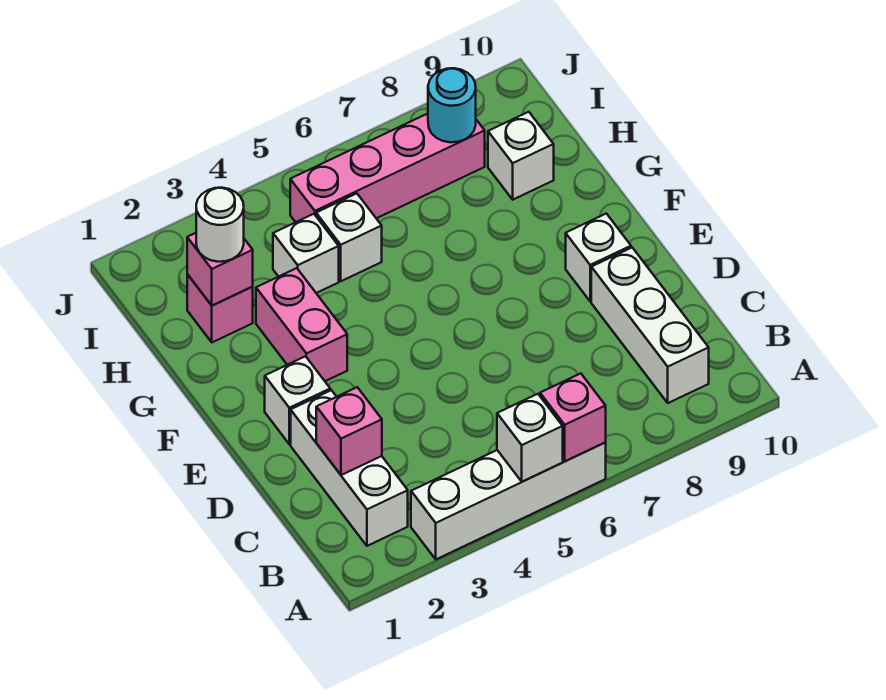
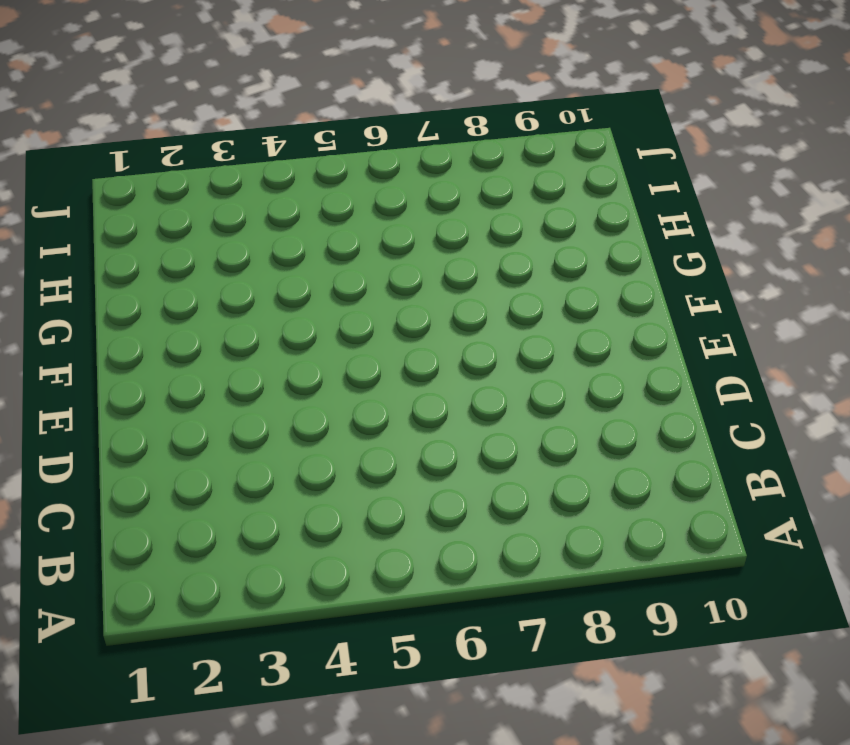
none -> white 1x4 brick [411,443,606,559]
none -> white 1x3 brick [291,390,408,546]
none -> white 1x3 brick [591,248,709,403]

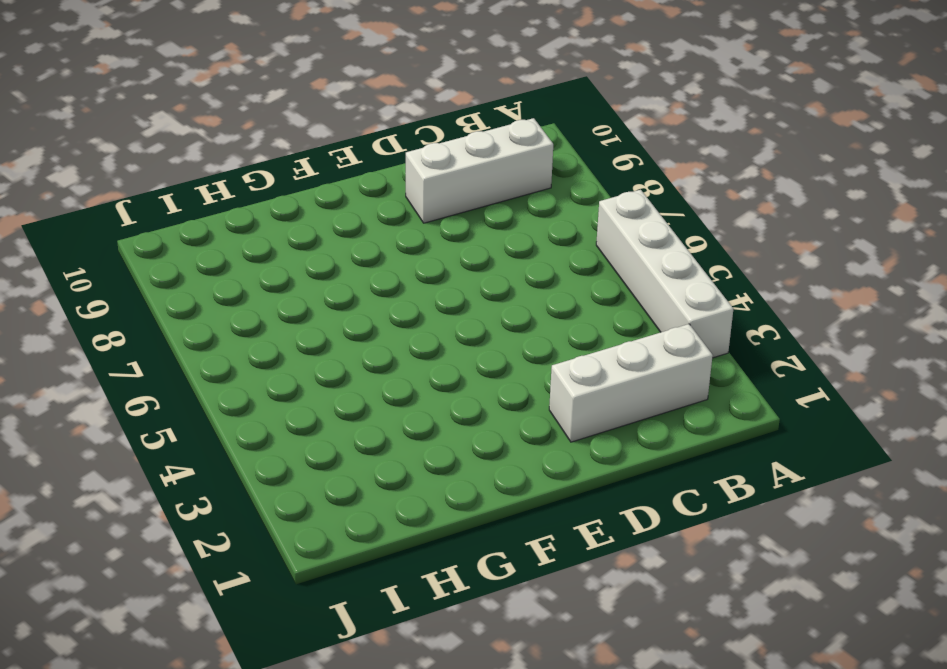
none -> white 1x1 brick [265,356,330,444]
none -> white 1x1 brick [566,214,631,301]
none -> pink 1x2 brick [256,268,347,381]

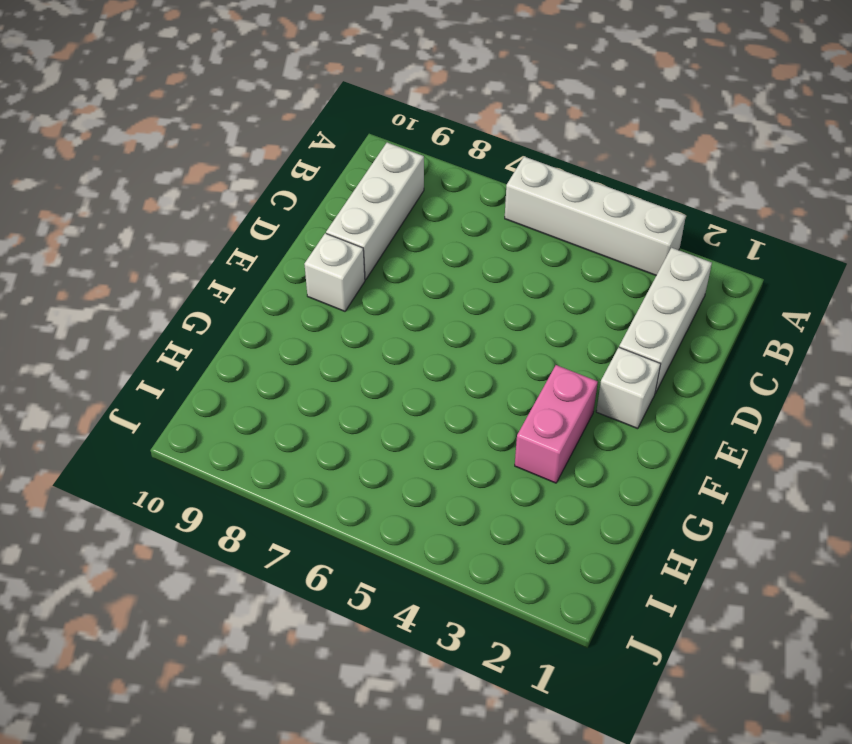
none -> pink 1x1 brick [187,274,253,342]
none -> white 1x1 brick [273,214,339,293]
none -> white 1x1 brick [316,193,382,281]

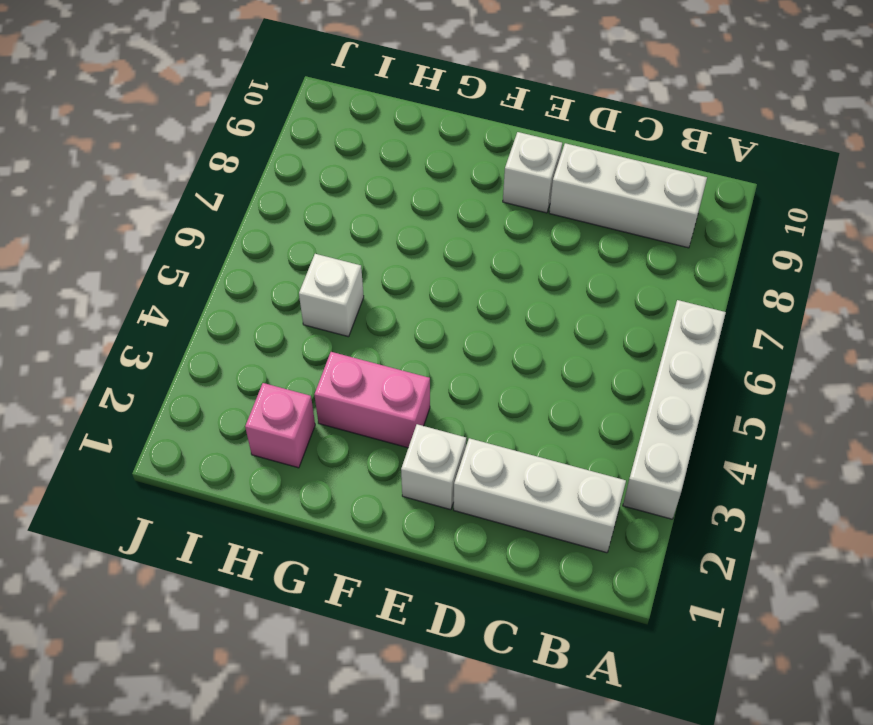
none -> white 1x1 brick [273,214,339,293]
none -> white 1x1 brick [488,112,554,200]
none -> pink 1x4 brick [290,114,485,222]

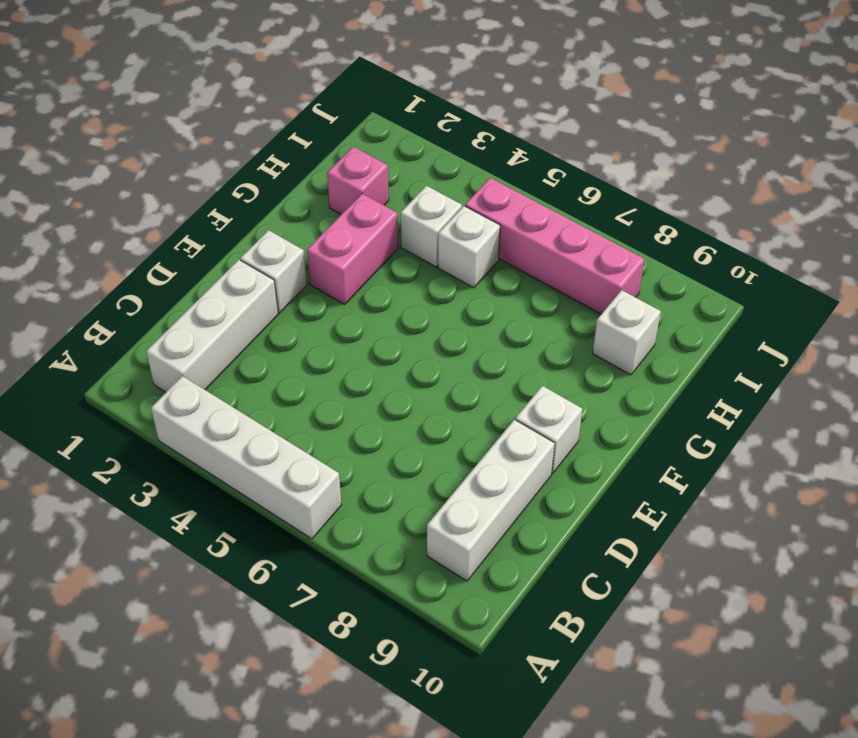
none -> white 1x1 brick [497,394,563,482]
none -> pink 1x1 brick [540,373,606,461]
none -> pink 1x1 brick [316,387,382,475]

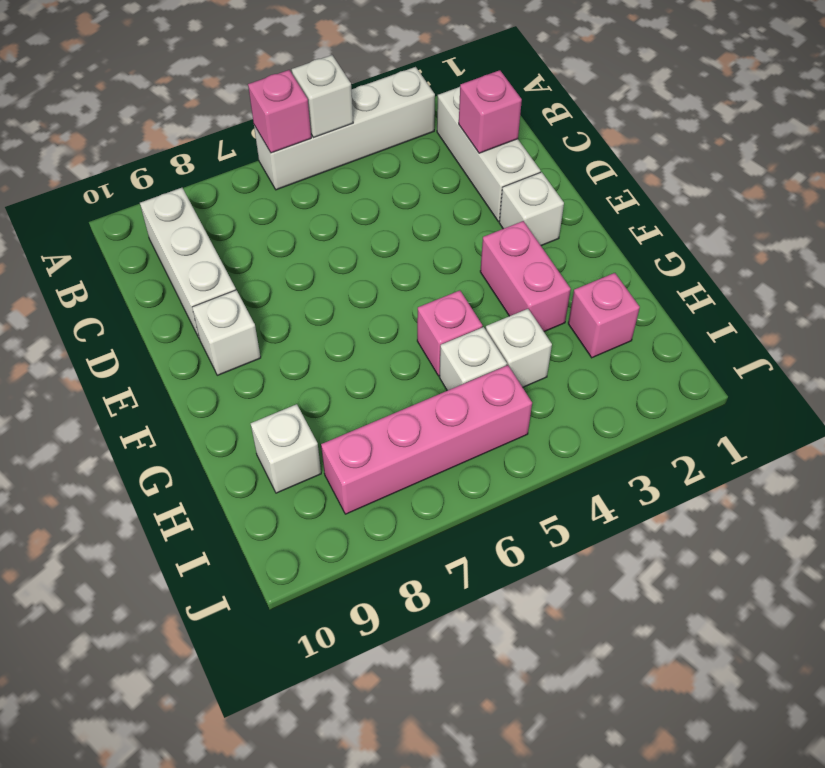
pink 1x1 brick [417,290,483,376] -> pink 1x1 brick moved to [187,233,253,306]
none -> cyan 1x1 round brick [428,68,476,142]
none -> white 1x1 round brick [196,188,244,262]

